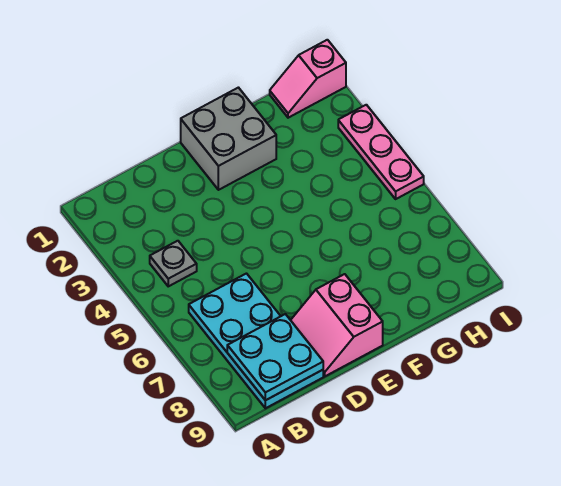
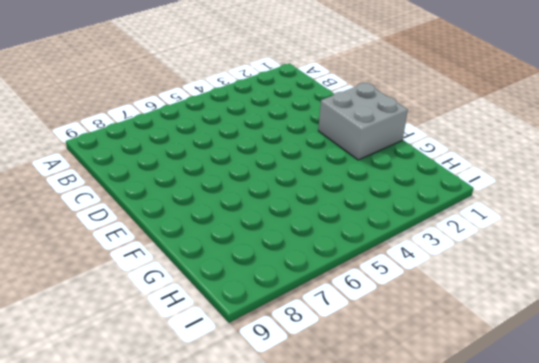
none -> grey 1x1 plate [150,241,197,286]
none -> cyan 2x4 plate [189,274,323,408]

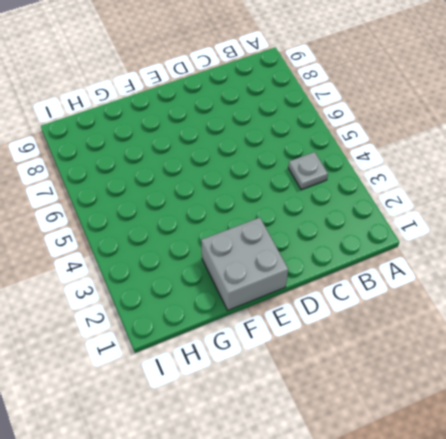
none -> cyan 2x4 plate [189,274,323,408]
none -> pink 2x2 slope [291,274,383,376]

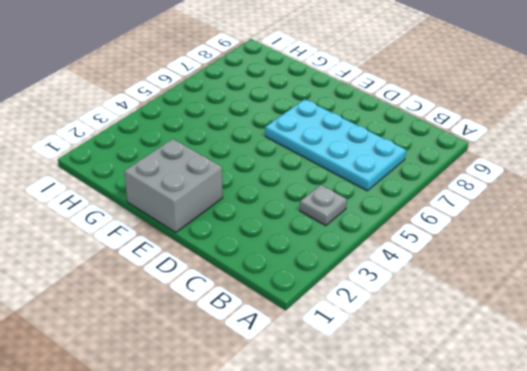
cyan 2x4 plate [265,99,406,191] -> cyan 2x4 plate turned to [189,274,323,408]
none -> pink 2x2 slope [291,274,383,376]
none -> pink 1x2 slope [270,40,346,118]

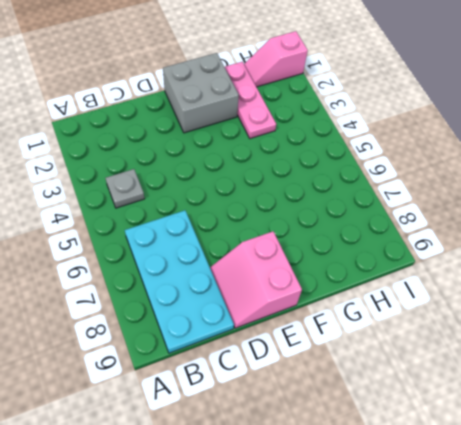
pink 1x3 plate [225,62,276,139] -> pink 1x3 plate moved to [338,105,424,199]
none -> cyan 2x2 plate [227,314,323,400]

